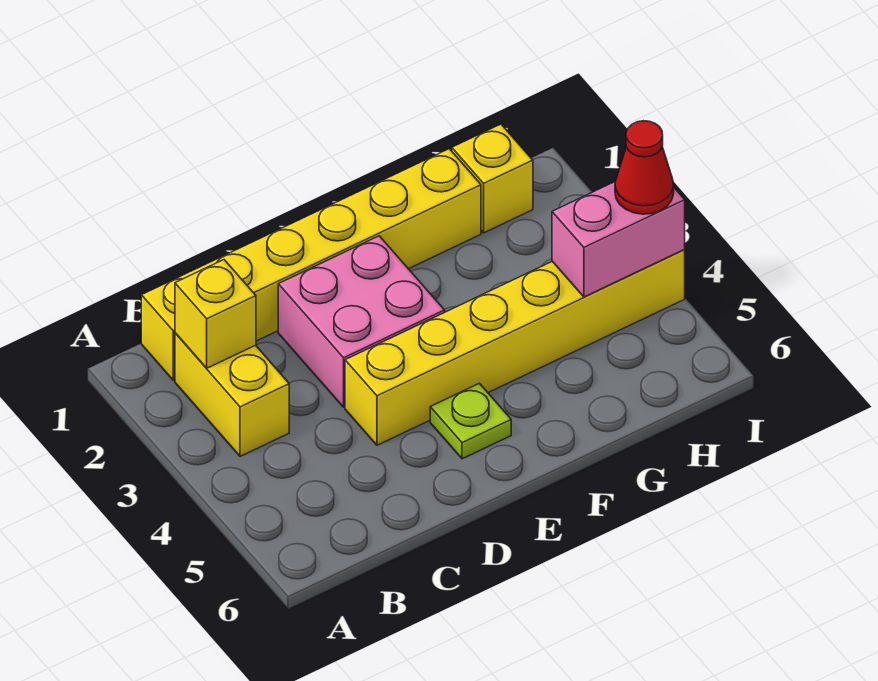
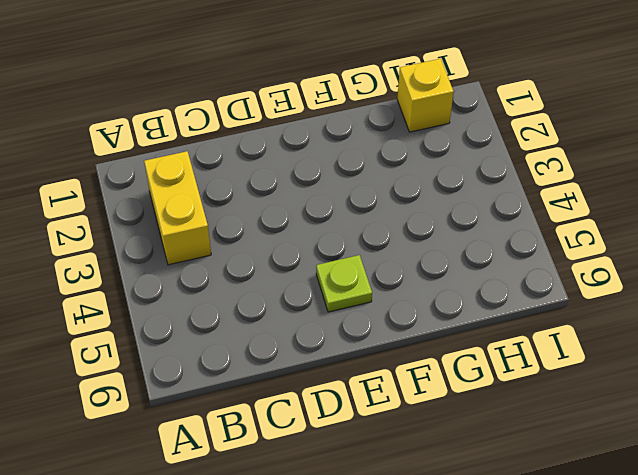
none -> yellow 1x6 brick [141,149,481,380]
none -> pink 2x2 brick [278,236,445,407]

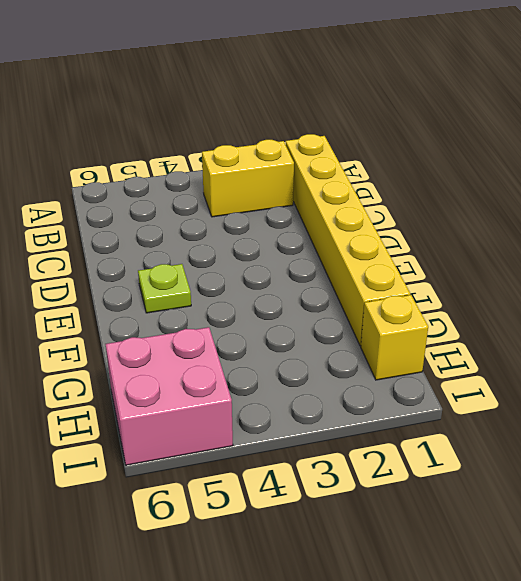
pink 2x2 brick [106,327,233,465] -> pink 2x2 brick moved to [278,236,445,407]
none -> yellow 1x6 brick [345,249,685,445]
none -> yellow 1x1 brick [175,260,256,368]

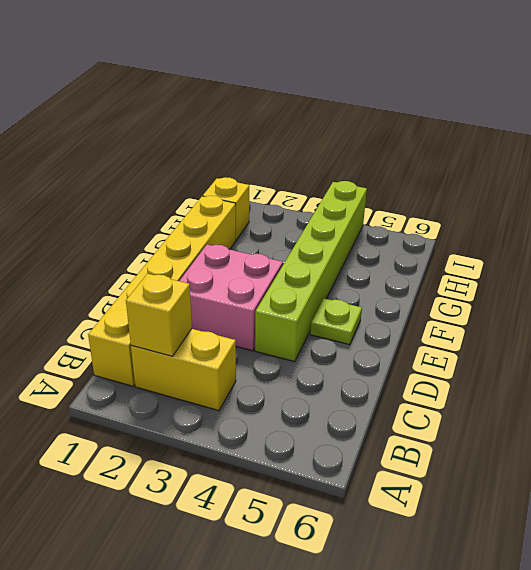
lime 1x6 brick [255,181,367,362] -> yellow 1x6 brick [345,249,685,445]
none -> pink 1x2 brick [552,182,685,297]
none -> red 1x1 cone [615,121,674,214]

